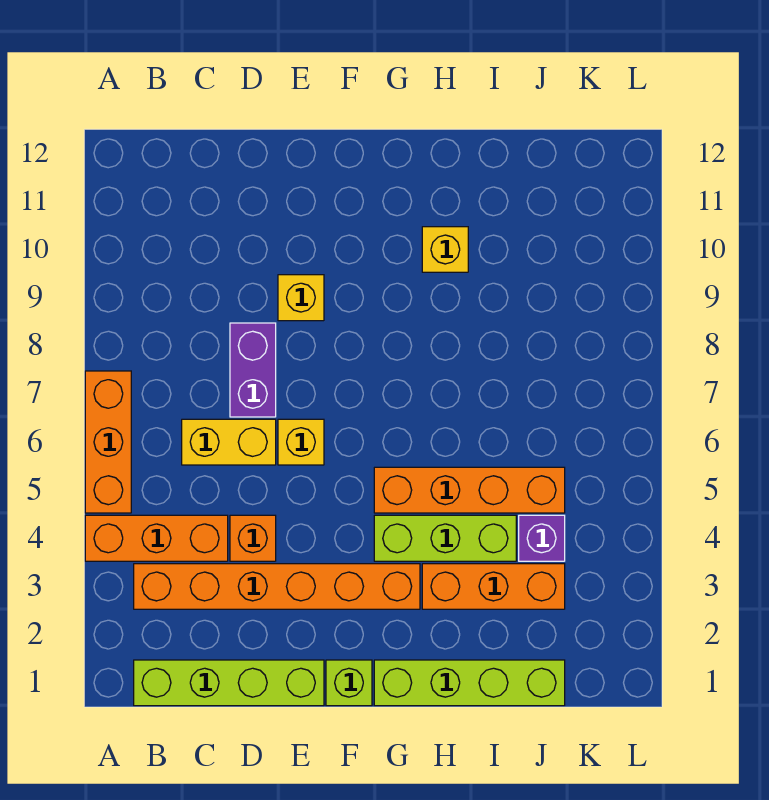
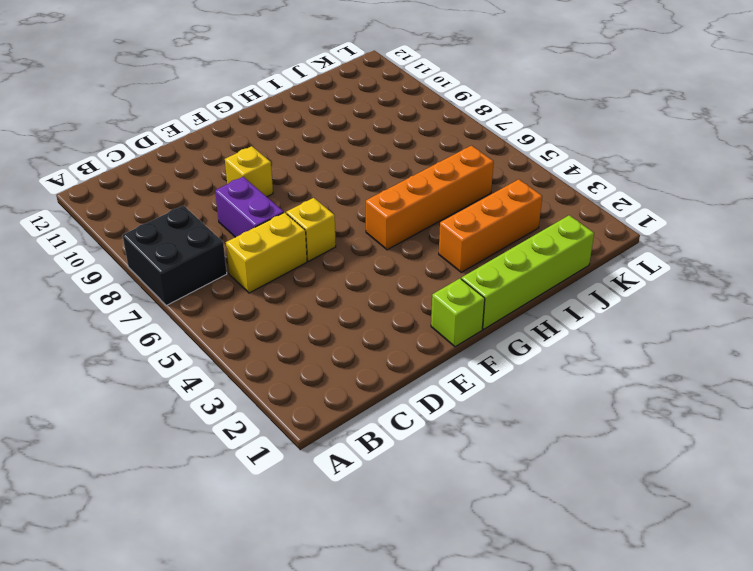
black 2x2 brick [123,205,227,305] -> orange 1x3 brick [85,371,131,513]
none -> orange 1x3 brick [85,515,228,561]
none -> lime 1x4 brick [134,660,324,706]
none -> orange 1x6 brick [134,564,420,609]

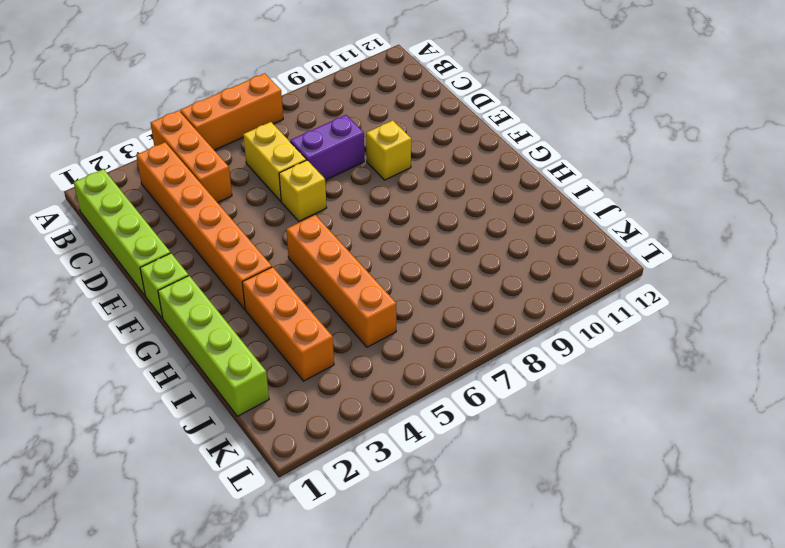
none -> orange 1x1 brick [230,515,276,561]
none -> lime 1x3 brick [374,515,516,561]
none -> yellow 1x1 brick [422,227,468,272]

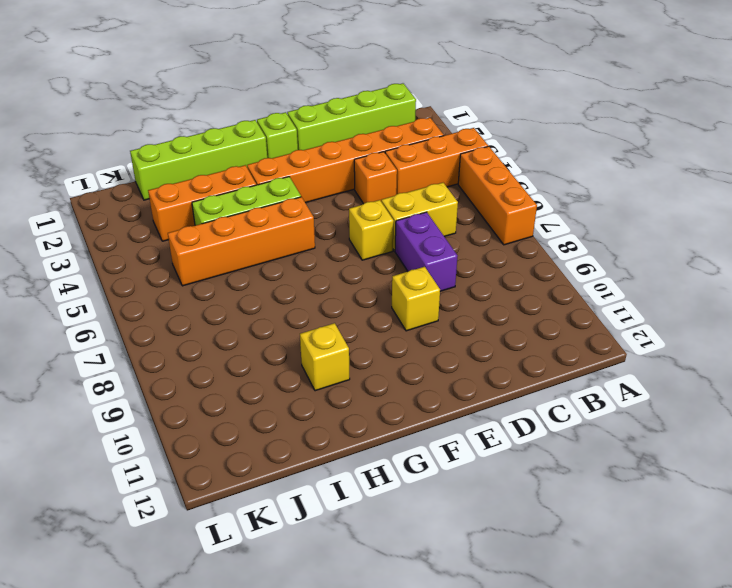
none -> purple 1x1 brick [519,515,565,561]

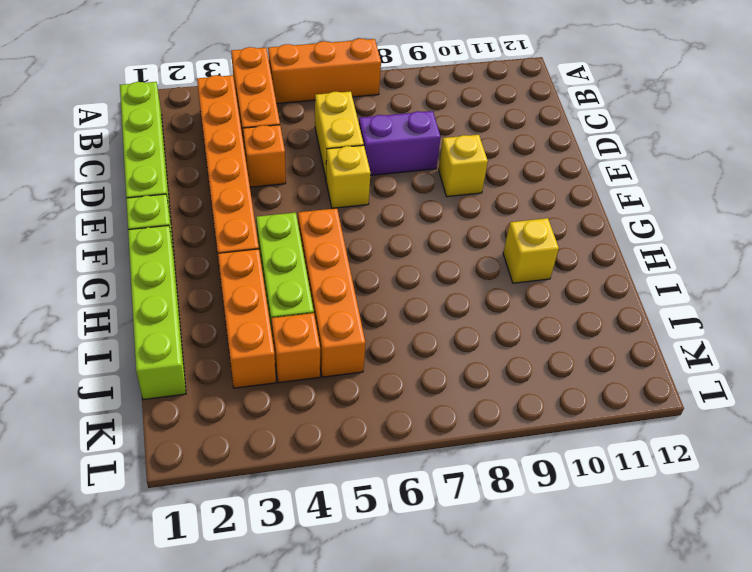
orange 1x1 brick [271,313,320,383] -> purple 1x1 brick [519,515,565,561]

